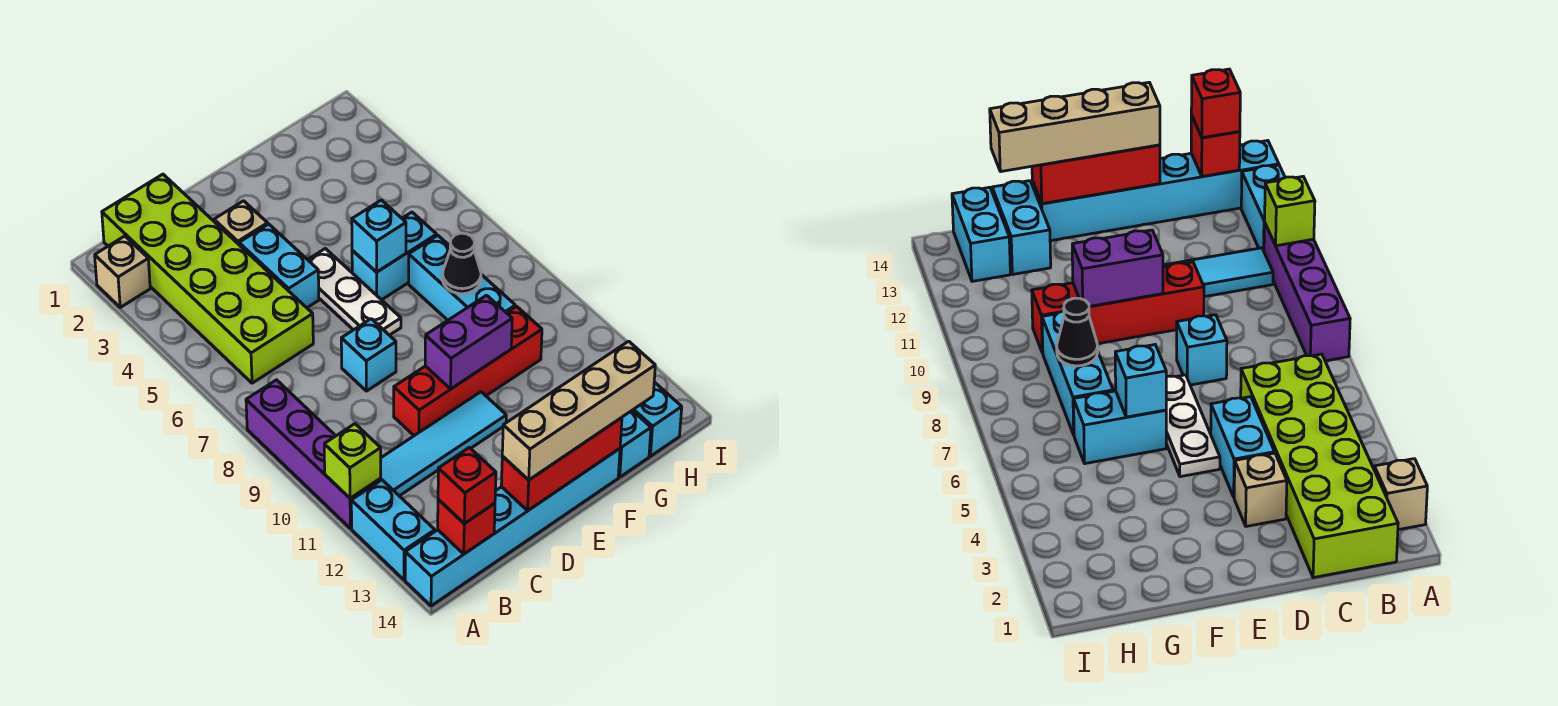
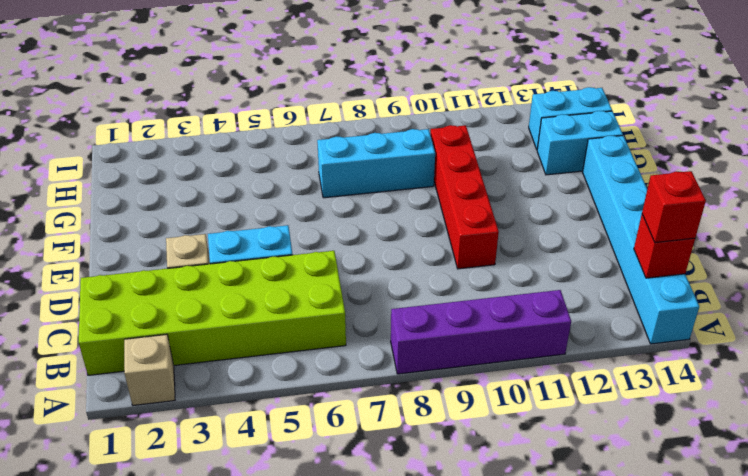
none -> cyan 1x2 brick [351,480,435,580]
none -> cyan 1x4 tile [380,392,506,496]
none -> cyan 1x1 brick [341,319,396,391]

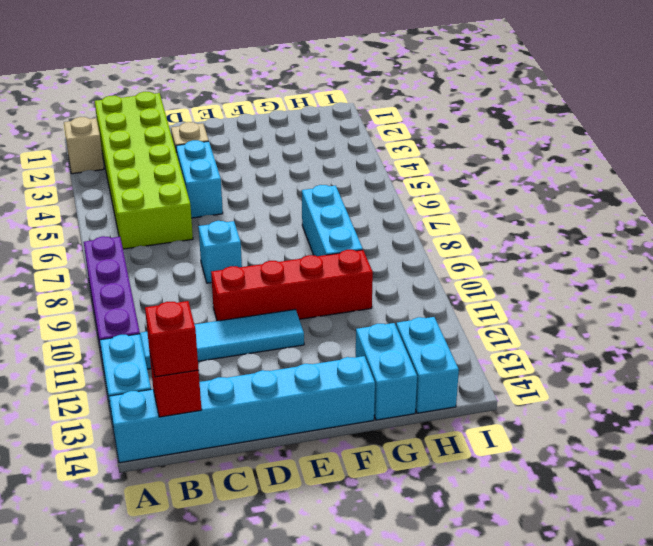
none -> white 1x3 plate [308,249,401,335]
none -> cyan 1x2 brick [352,212,437,300]
none -> lime 1x1 brick [324,424,381,498]

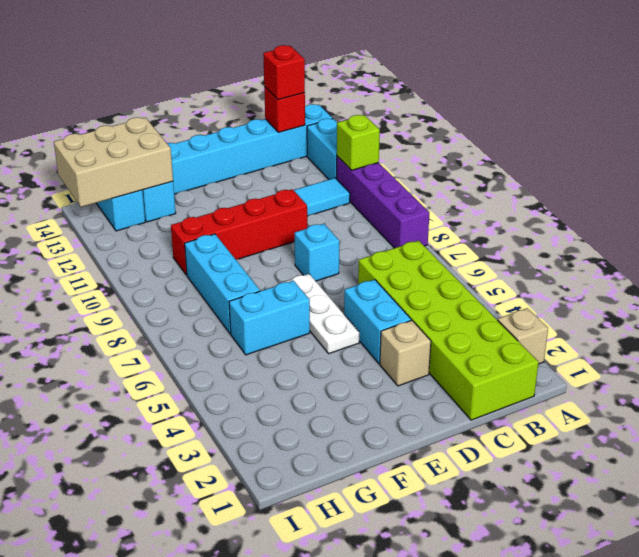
tan 2x3 brick [54,117,173,207] -> none
none -> red 1x3 brick [501,418,622,511]
none -> purple 1x2 brick [425,295,512,389]
none -> cyan 1x1 brick [352,200,406,272]

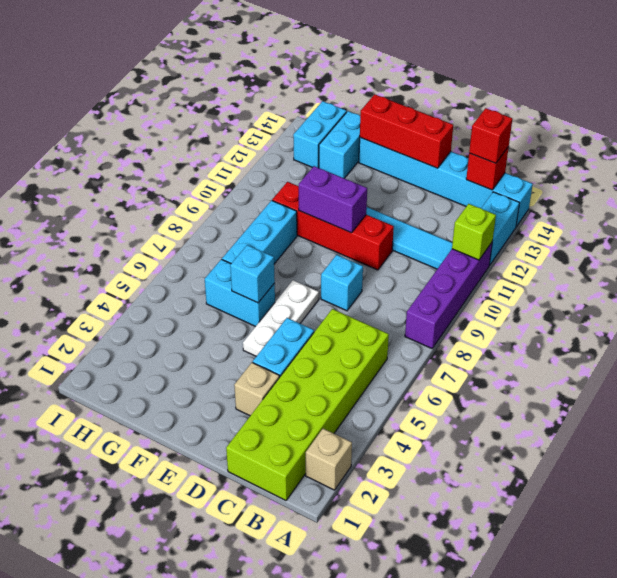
none -> black 1x1 cone [443,233,481,294]
none -> tan 1x4 brick [502,341,655,480]

